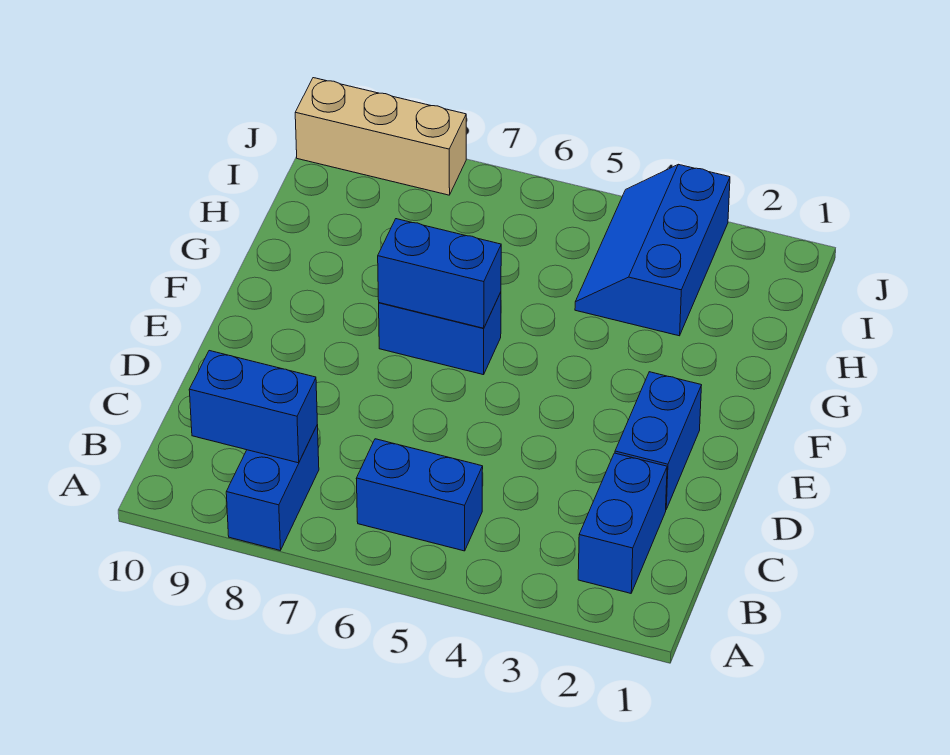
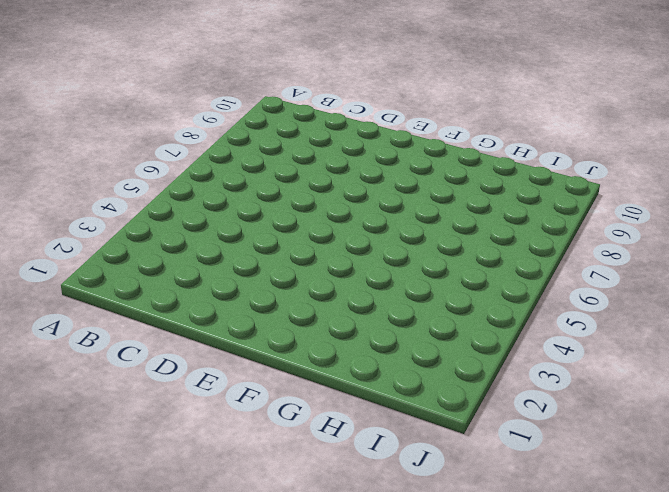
none -> blue 1x2 brick [226,425,319,550]
none -> blue 1x2 brick [578,453,667,593]

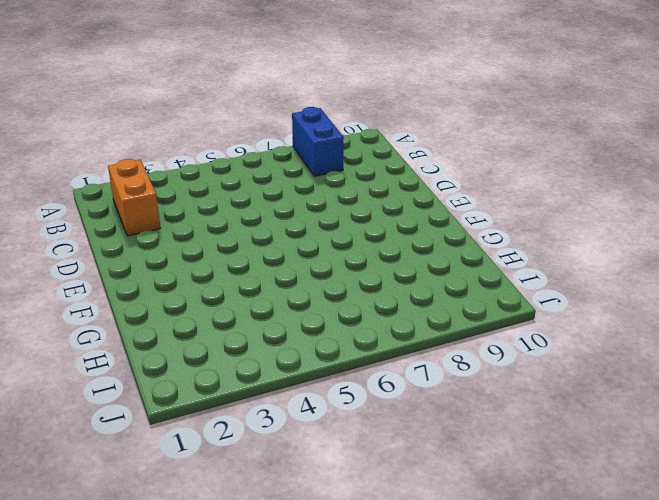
orange 1x2 brick [108,159,160,236] -> blue 1x2 brick [578,453,667,593]
none -> blue 1x2 brick [356,439,483,551]
none -> blue 1x2 brick [615,372,701,509]

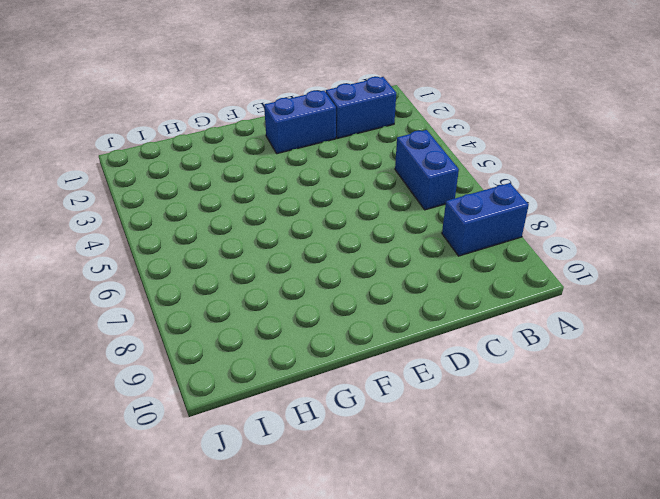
none -> blue 1x2 brick [379,292,501,375]
none -> blue 2x3 slope [575,164,730,336]

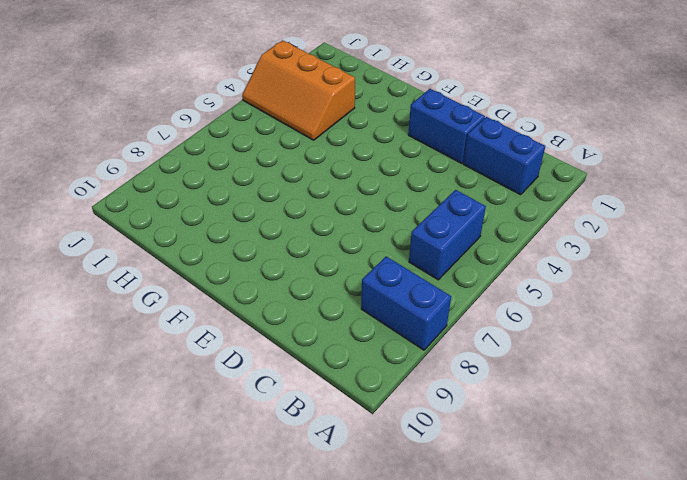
orange 2x3 slope [242,40,355,140] -> blue 2x3 slope [575,164,730,336]
none -> blue 1x2 brick [379,292,501,375]
none -> tan 1x3 brick [295,78,466,195]

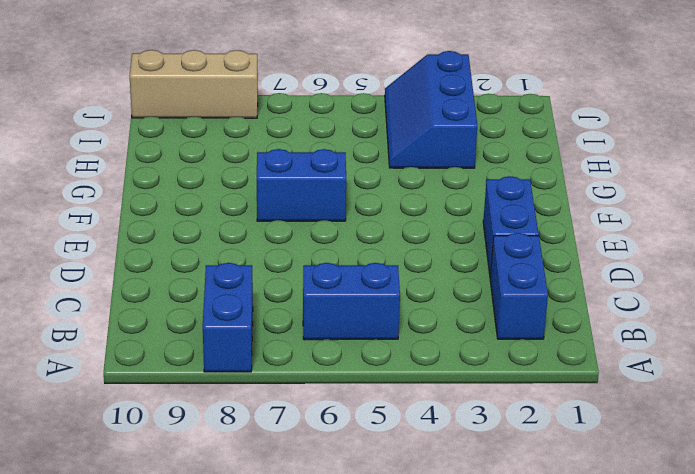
none -> blue 1x2 brick [189,351,317,463]
none -> blue 1x2 brick [378,219,501,328]

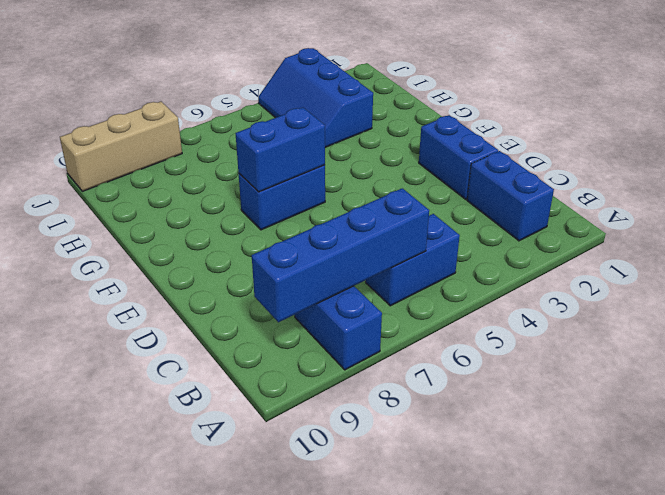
blue 1x4 brick [252,188,429,322] -> blue 1x2 brick [189,351,317,463]

